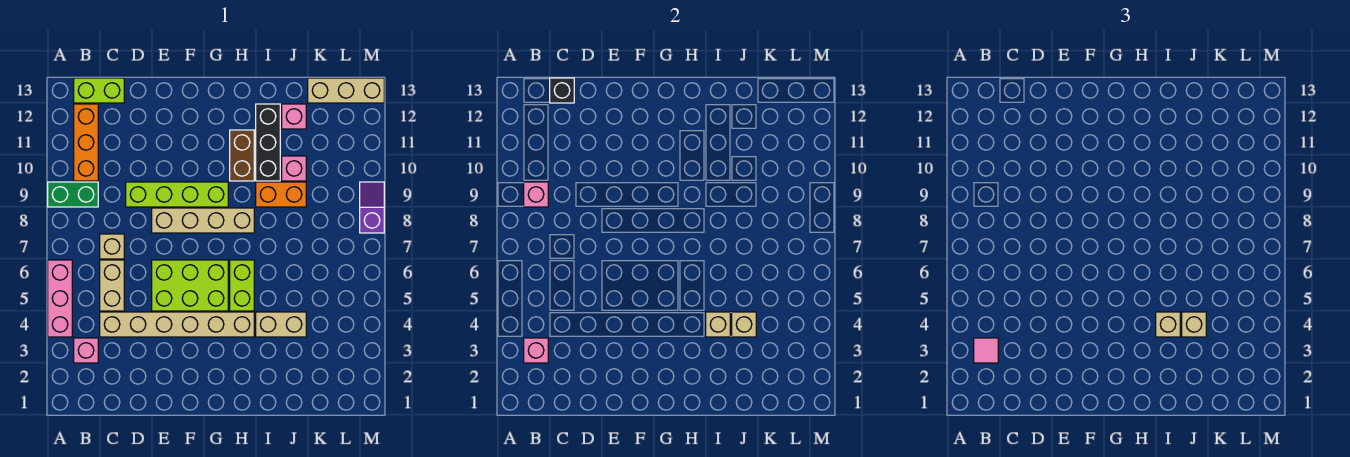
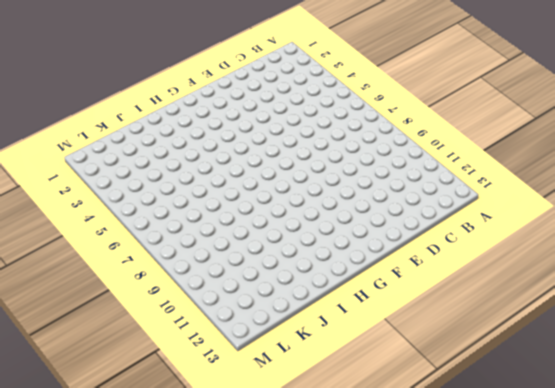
none -> pink 1x3 brick [48,260,72,337]
none -> green 1x2 brick [48,182,98,207]
none -> pink 1x1 brick [74,338,98,363]

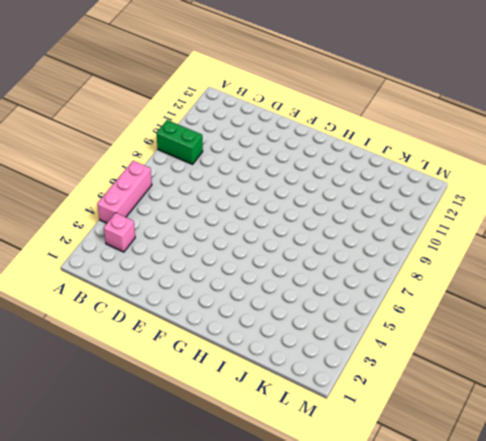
none -> orange 1x3 brick [74,104,98,181]
none -> lime 1x2 brick [74,78,124,103]
none -> tan 1x6 brick [100,312,254,337]

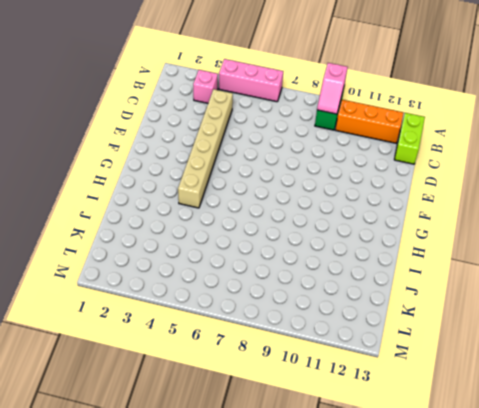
pink 1x2 slope [317,63,348,114] -> pink 1x1 brick [524,182,548,207]
none -> tan 1x2 brick [100,260,124,311]
none -> tan 1x1 brick [100,234,124,259]
none -> lime 1x4 brick [126,182,228,207]

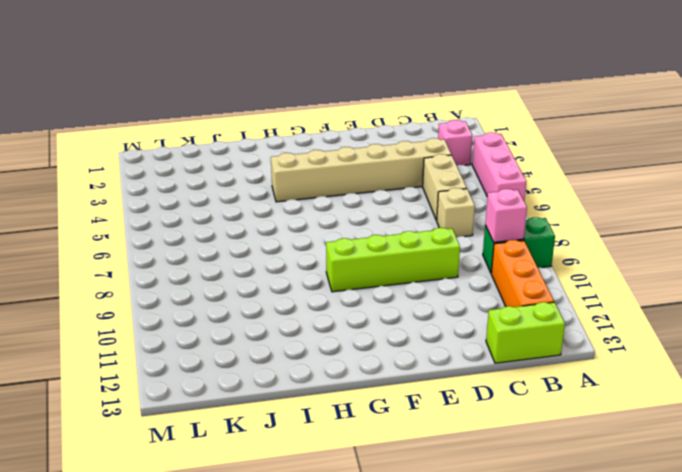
none -> lime 2x3 brick [152,260,228,311]
none -> tan 1x4 brick [152,208,254,233]
none -> lime 1x2 brick [230,260,254,311]

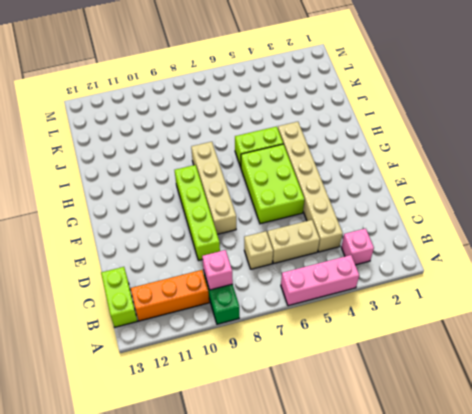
none -> brown 1x2 brick [230,130,254,181]
none -> tan 1x2 brick [256,312,306,337]
none -> orange 1x2 brick [256,182,306,207]

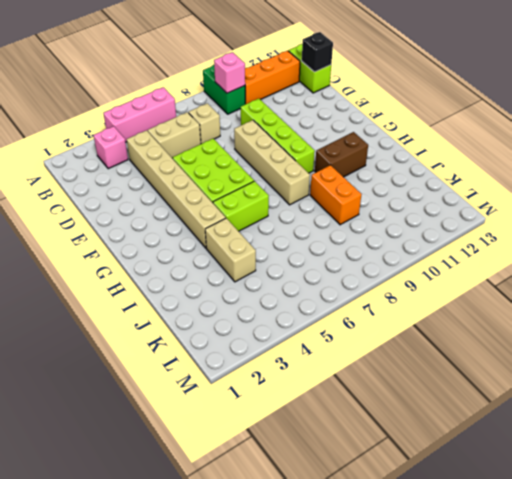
none -> black 1x3 brick [256,104,280,181]
none -> pink 1x1 brick [282,156,306,181]
none -> pink 1x1 brick [282,104,306,129]

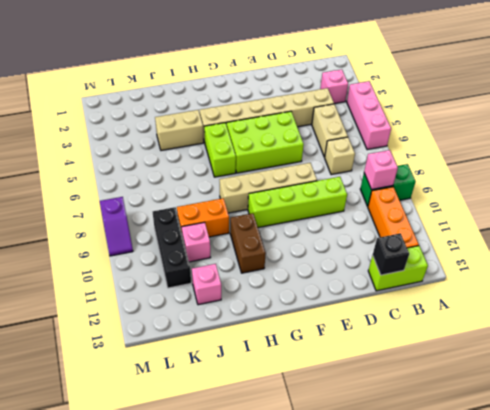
black 1x3 brick [153,207,191,288] -> black 1x3 brick moved to [256,104,280,181]
none -> tan 1x3 brick [308,78,384,103]
none -> pink 1x1 brick [524,338,548,363]
none -> tan 1x1 brick [706,312,730,337]

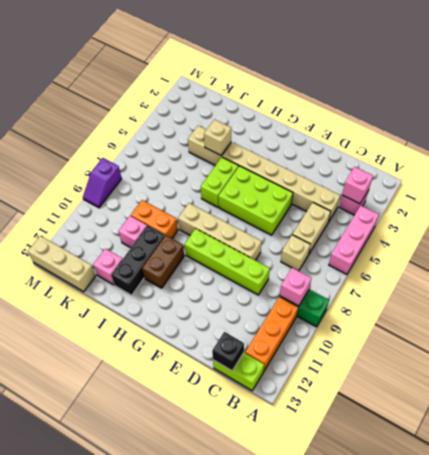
none -> tan 1x1 brick [732,312,756,337]
none -> pink 1x1 tile [974,338,998,363]
none -> tan 1x1 brick [1156,312,1180,337]

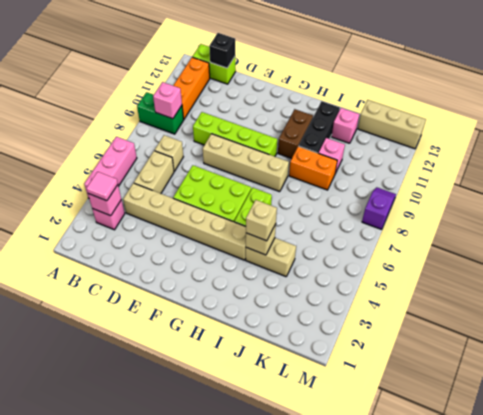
none -> tan 1x1 brick [732,312,756,337]
none -> tan 1x1 brick [1182,312,1206,337]

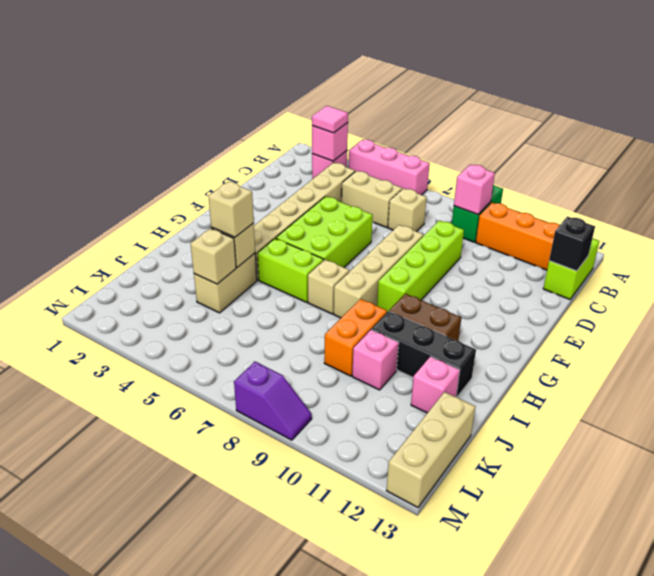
tan 1x1 brick [308,260,350,314] -> tan 1x1 brick moved to [1182,312,1206,337]

